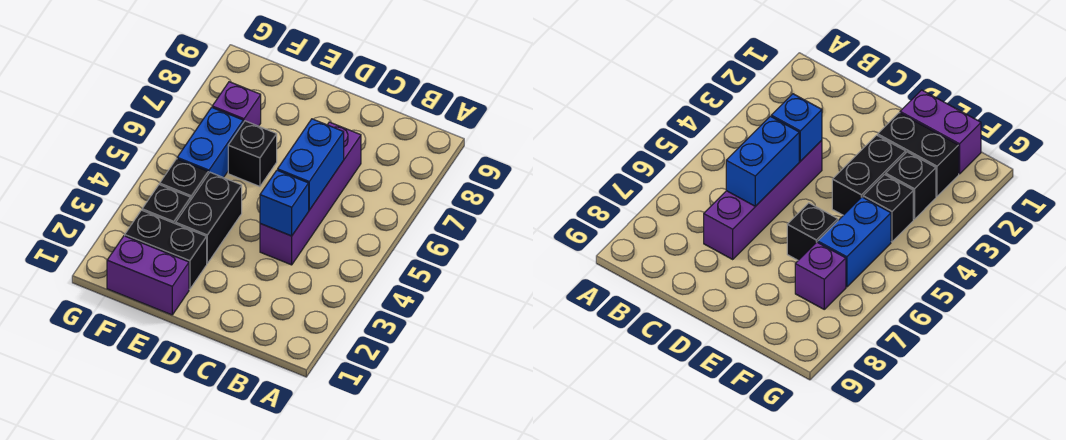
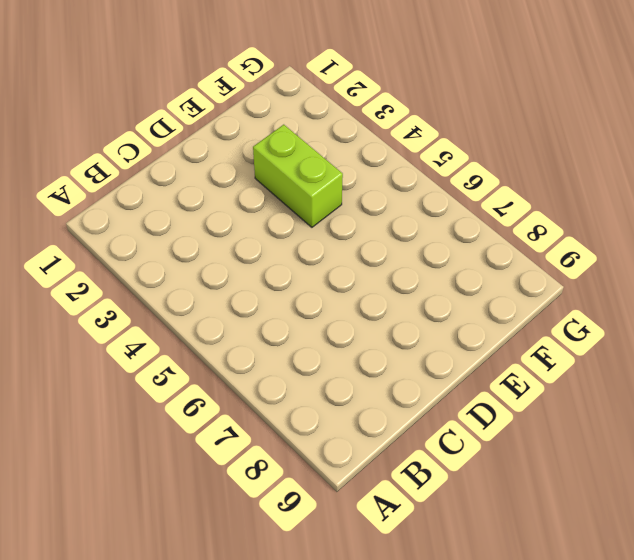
lime 1x2 brick [253,125,343,227] -> black 1x2 brick [176,172,242,263]
none -> purple 1x4 brick [260,122,361,265]
none -> purple 1x2 brick [107,236,189,315]

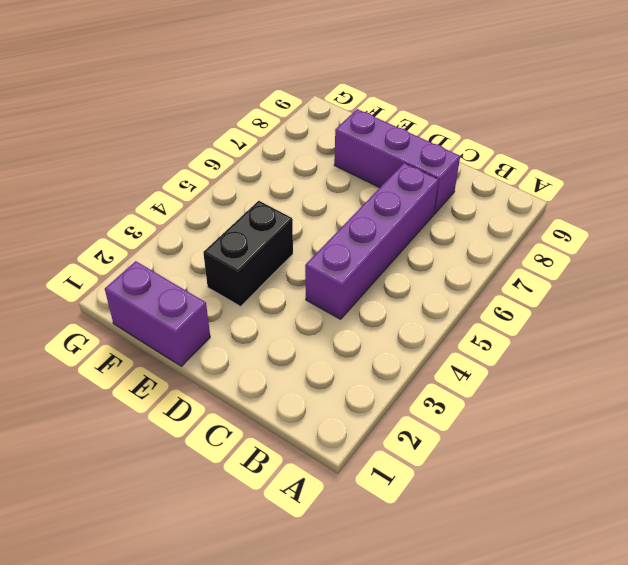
purple 1x3 brick [334,109,460,214] -> none
none -> black 1x2 brick [125,210,207,289]
none -> black 1x1 brick [228,121,277,187]

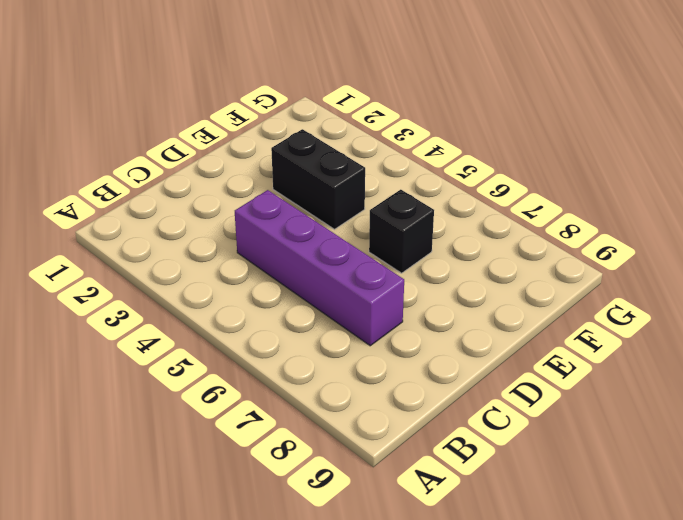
none -> purple 1x2 brick [107,236,189,315]
none -> black 1x2 brick [125,210,207,289]

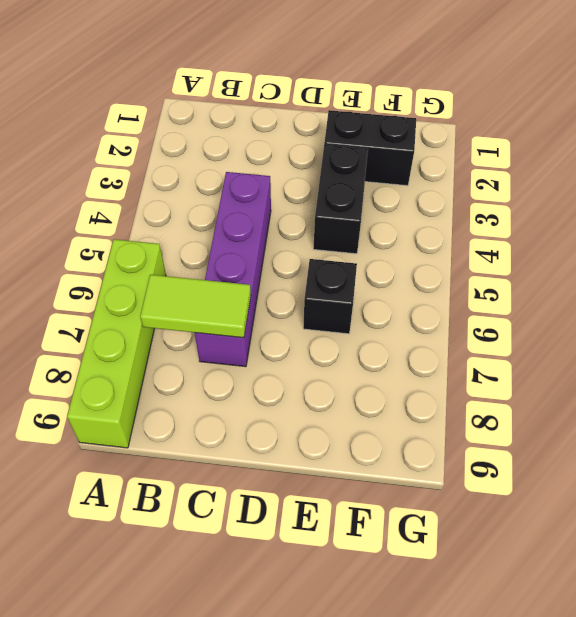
lime 1x4 brick [67,239,166,448] -> none
lime 1x2 tile [140,275,251,338] -> none
none -> purple 1x2 brick [107,236,189,315]
none -> black 1x1 brick [142,184,191,224]

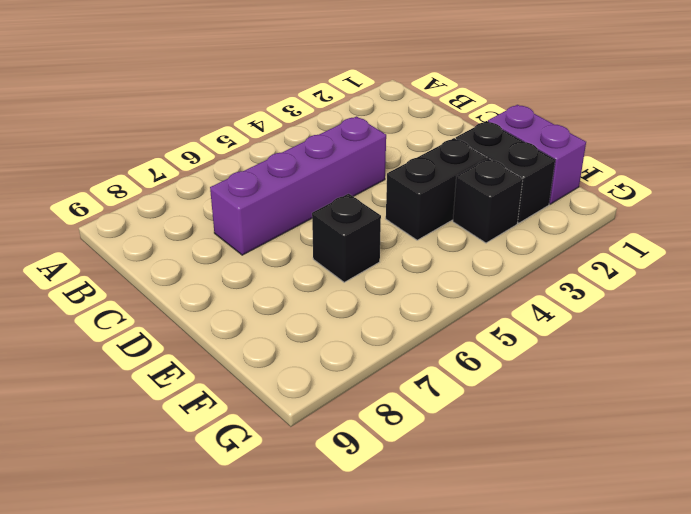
none -> black 1x1 brick [160,159,208,199]
none -> blue 1x2 brick [177,107,243,178]

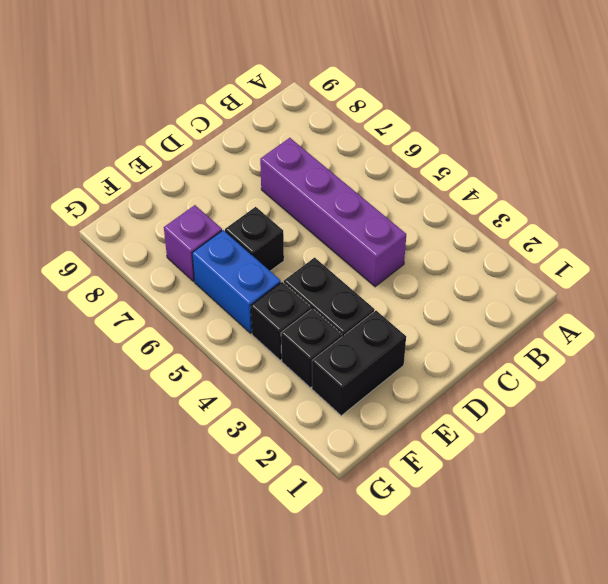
none -> purple 1x2 brick [107,236,189,315]
none -> blue 1x1 brick [260,170,309,236]

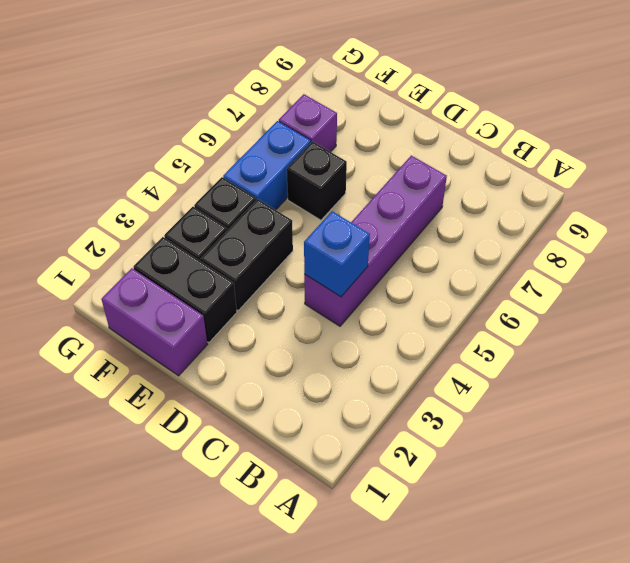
none -> blue 1x2 brick [278,119,344,210]

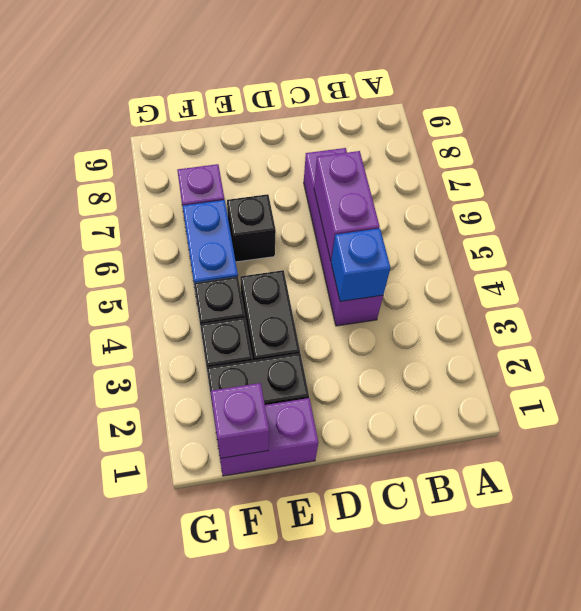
purple 1x2 brick [314,151,380,261] -> blue 1x2 brick [278,119,344,210]
purple 1x1 brick [211,383,269,458] -> none

